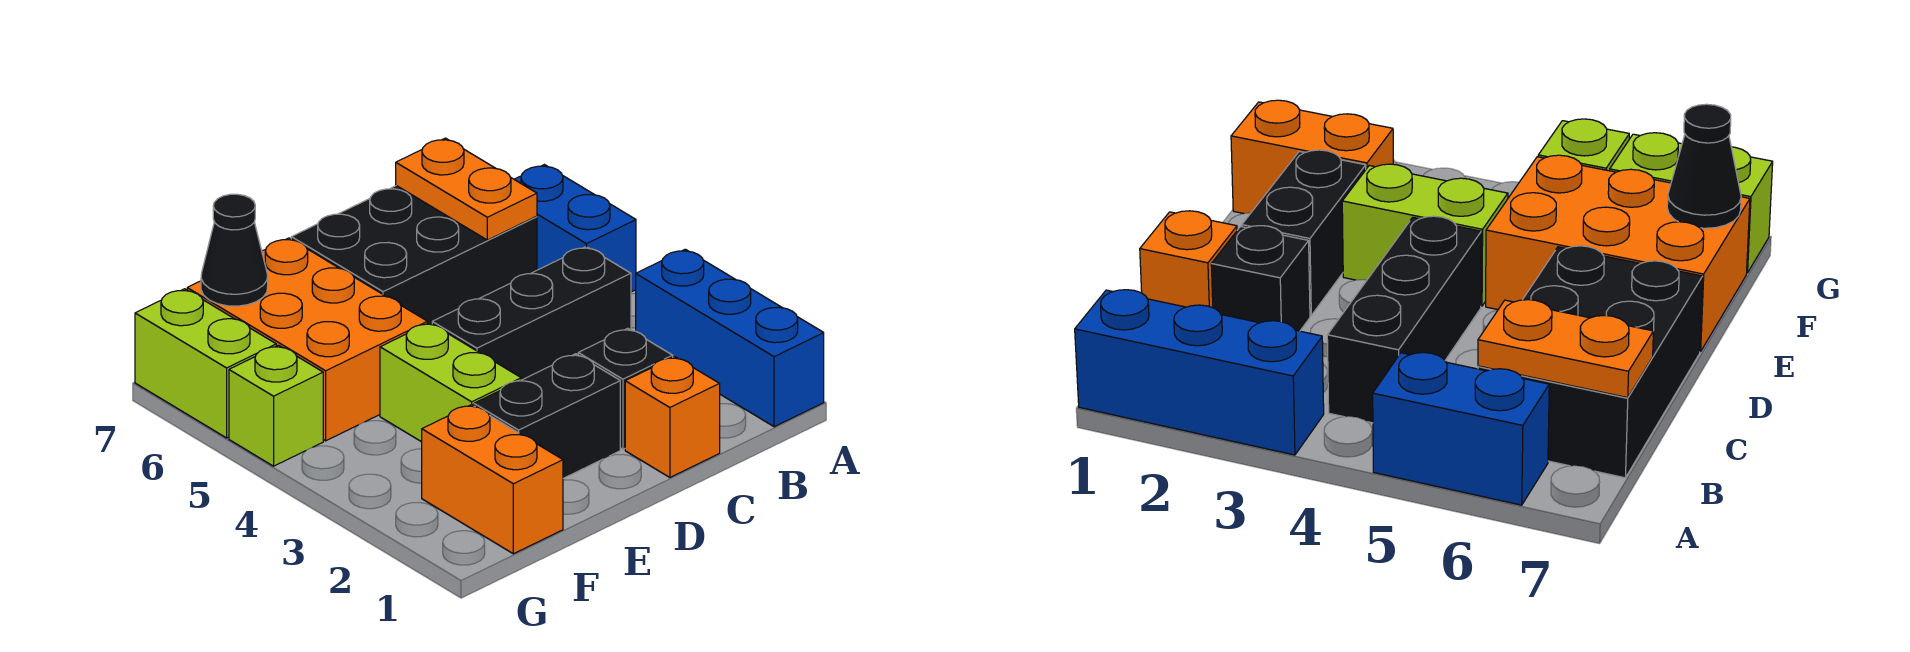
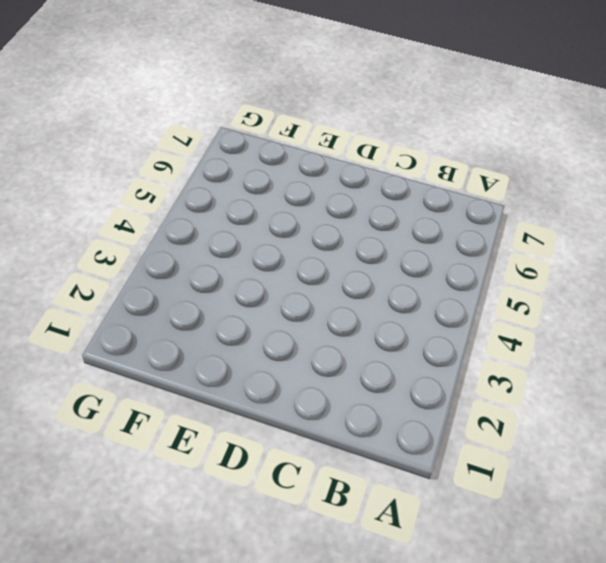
none -> blue 1x3 brick [636,249,824,427]
none -> blue 1x2 brick [514,165,636,292]
none -> black 1x3 brick [432,247,631,380]

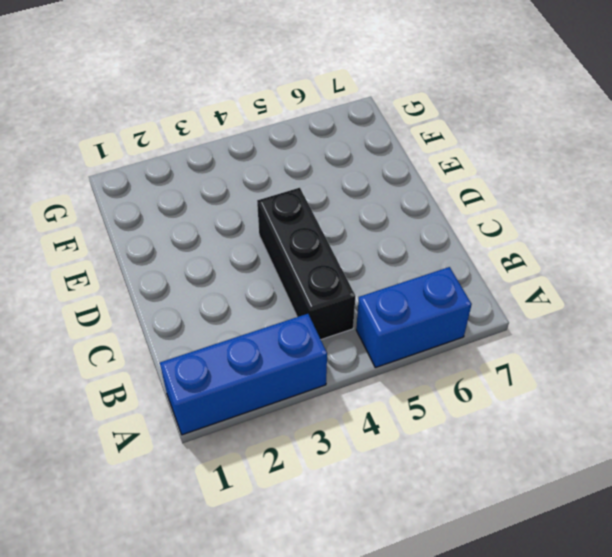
none -> black 2x3 brick [291,186,537,324]
none -> orange 1x1 brick [625,357,720,477]
none -> black 1x1 brick [578,328,673,449]

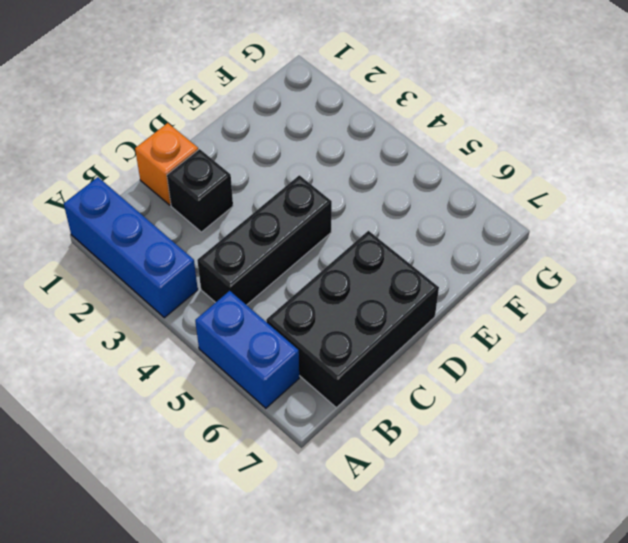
none -> black 1x2 brick [474,354,620,478]
none -> lime 1x2 brick [380,323,521,442]
none -> orange 2x3 brick [187,238,427,441]

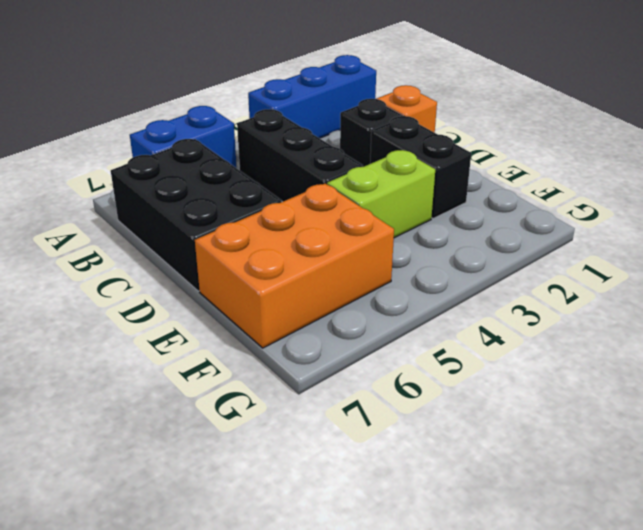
none -> orange 1x2 brick [422,405,563,554]
none -> lime 1x1 brick [229,345,323,466]
none -> lime 1x2 brick [135,289,276,438]

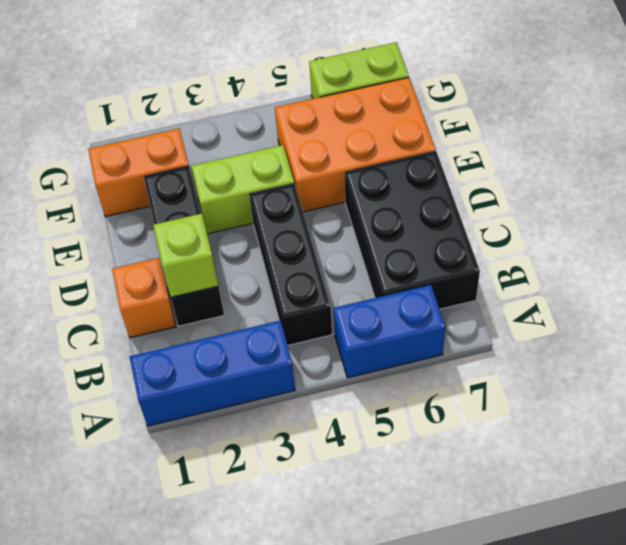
lime 1x1 brick [153,214,218,297] -> lime 1x1 brick moved to [229,345,323,466]
none -> orange 1x2 plate [396,138,537,240]
none -> black 1x1 cone [201,194,268,306]

